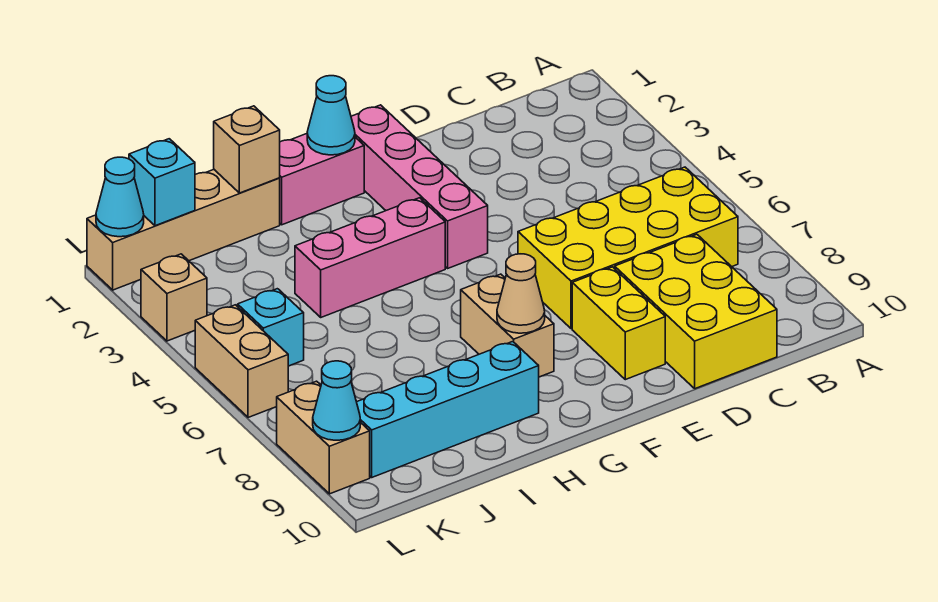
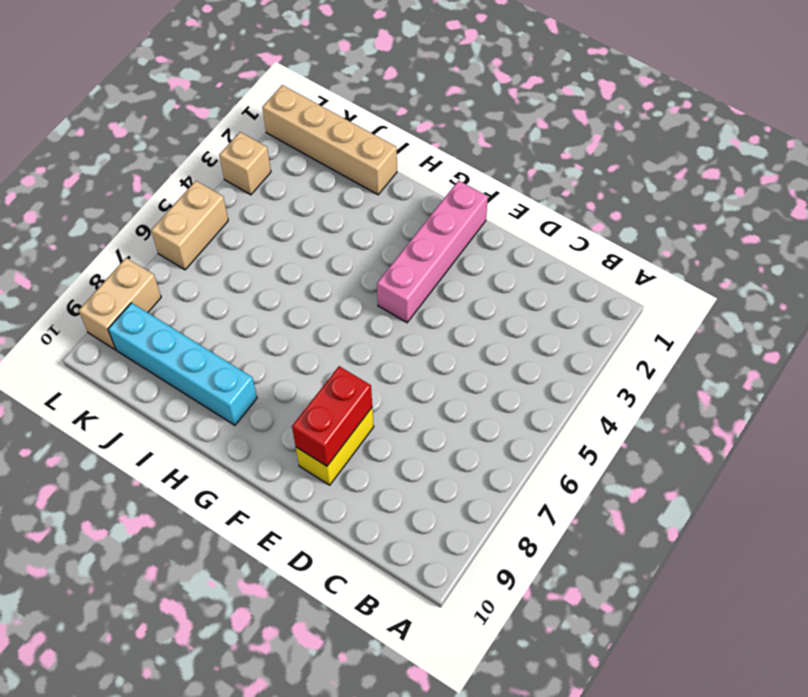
red 1x2 brick [292,366,372,466] -> none
none -> yellow 2x4 brick [518,167,738,329]
none -> yellow 2x3 brick [615,234,777,389]
none -> pink 1x2 brick [280,134,364,225]

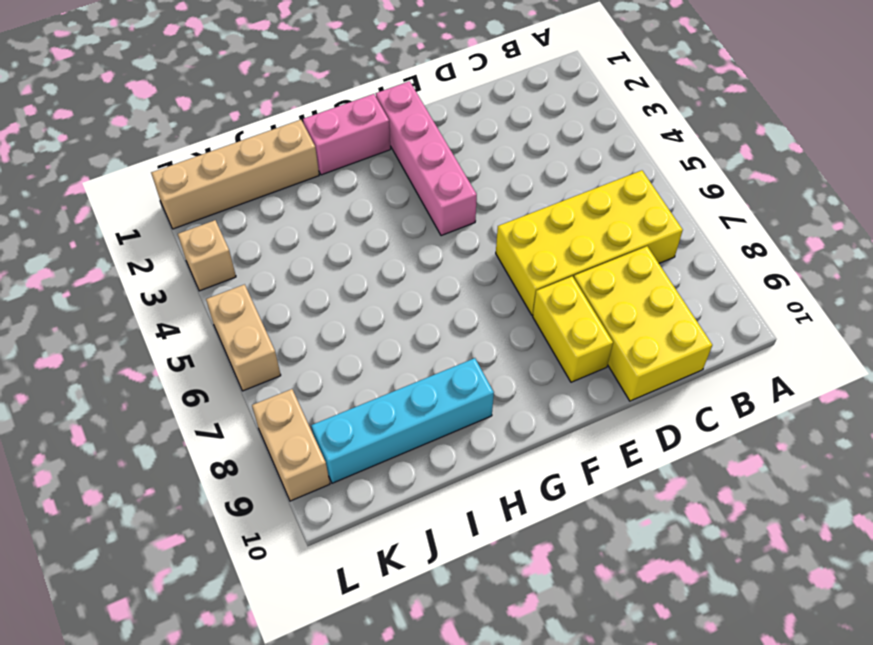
none -> pink 1x3 brick [295,198,445,317]
none -> tan 1x2 brick [461,274,554,377]
none -> cyan 1x1 brick [238,289,304,366]

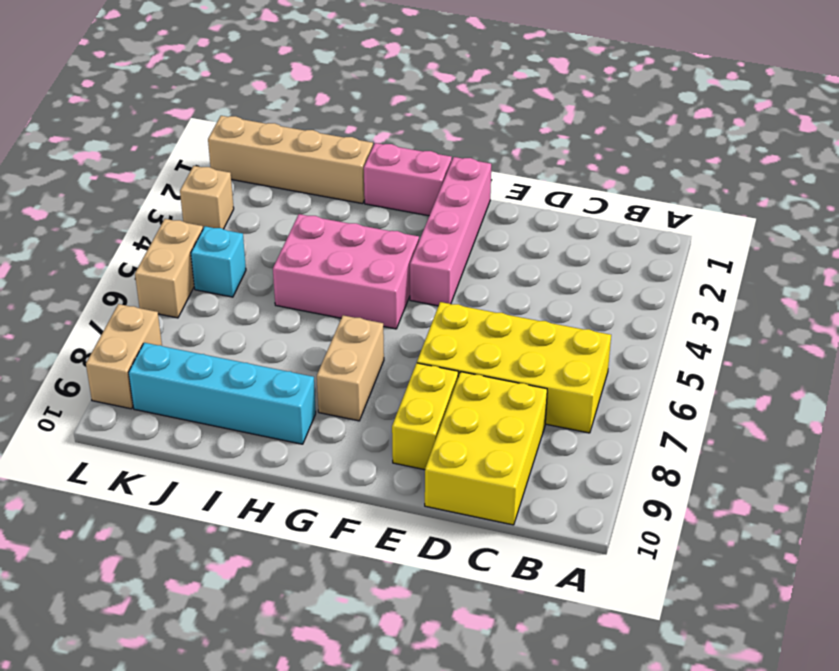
pink 2x3 brick [273,214,419,329] -> pink 1x3 brick [295,198,445,317]
none -> cyan 1x1 cone [307,76,355,155]
none -> tan 1x1 cone [497,254,545,333]
none -> tan 1x1 brick [214,106,280,193]

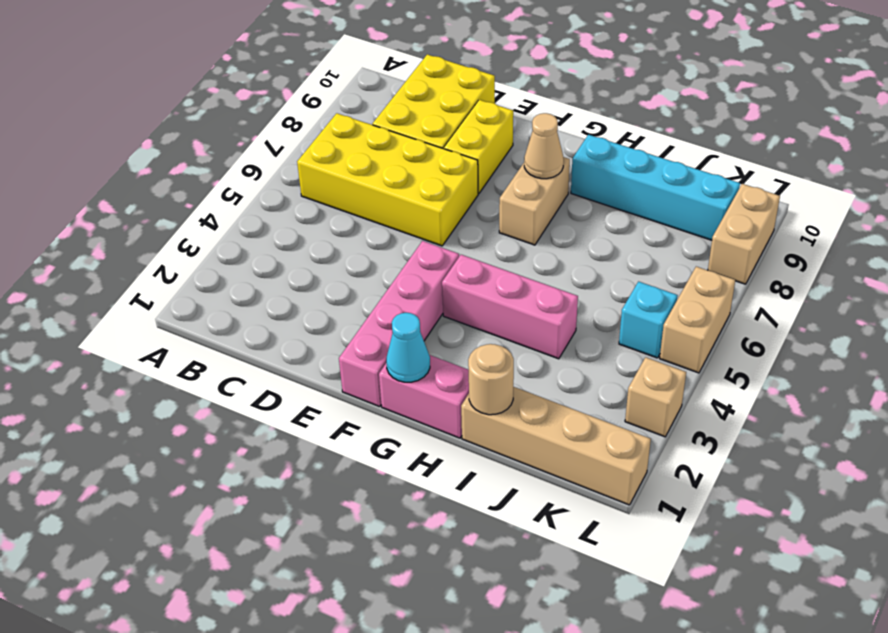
tan 1x1 round brick [468,344,514,415] -> tan 1x1 brick [214,106,280,193]
none -> cyan 1x1 brick [129,139,195,226]
none -> cyan 1x1 cone [96,157,144,237]
none -> cyan 1x1 cone [313,361,360,440]

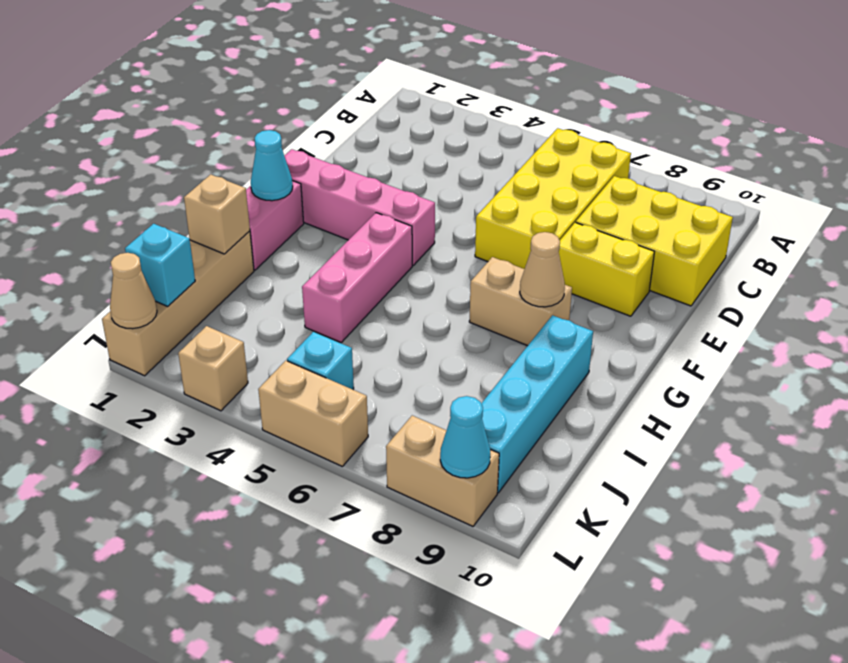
tan 1x1 cone [110,253,157,329] -> cyan 1x1 cone [96,157,144,237]

